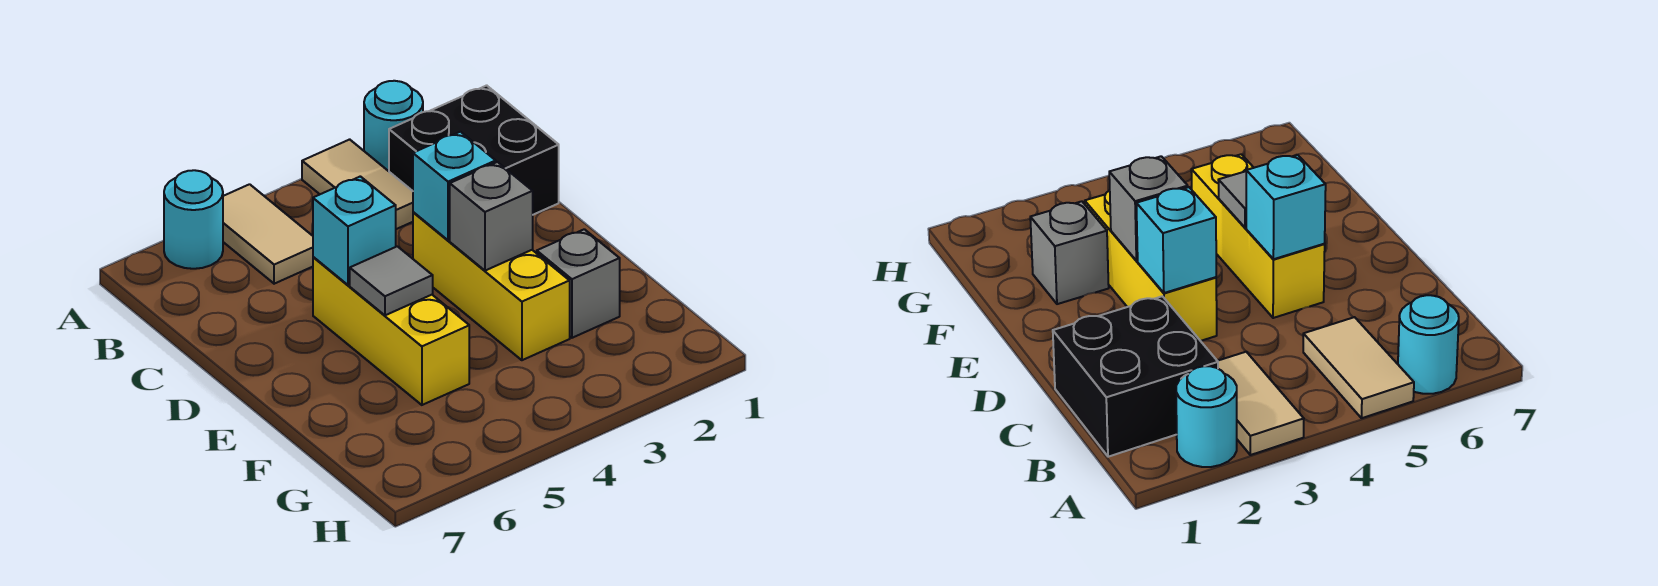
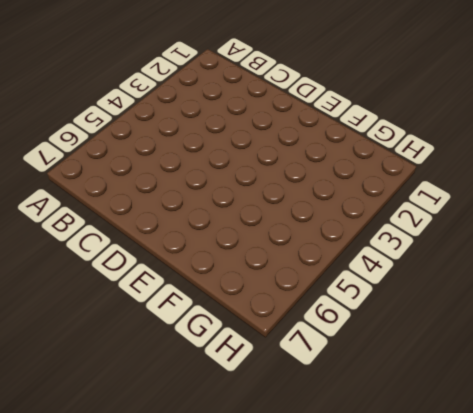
none -> cyan 1x1 round brick [364,81,423,171]
none -> tan 1x2 tile [302,139,413,229]
none -> tan 1x2 tile [223,184,313,284]

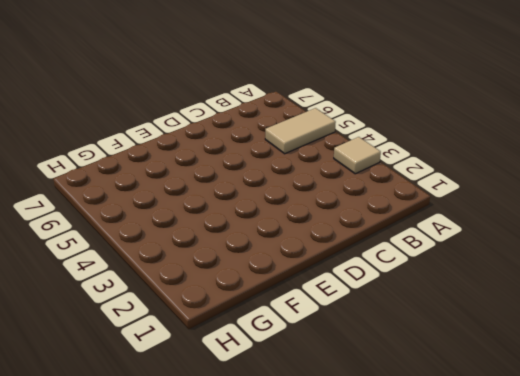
tan 1x1 tile [334,137,381,174] -> tan 1x2 tile [302,139,413,229]
none -> cyan 1x1 round brick [364,81,423,171]
none -> cyan 1x1 round brick [164,170,223,269]
none -> black 2x2 brick [389,85,559,215]

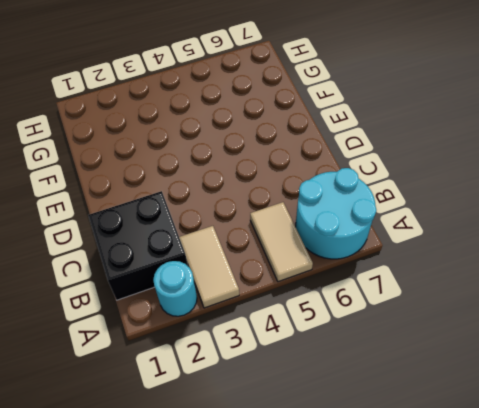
cyan 2x2 round brick [296,168,376,259] -> cyan 1x1 round brick [164,170,223,269]
none -> yellow 1x3 brick [413,212,570,360]
none -> yellow 1x3 brick [313,257,469,405]
none -> grey 1x1 brick [537,229,620,338]

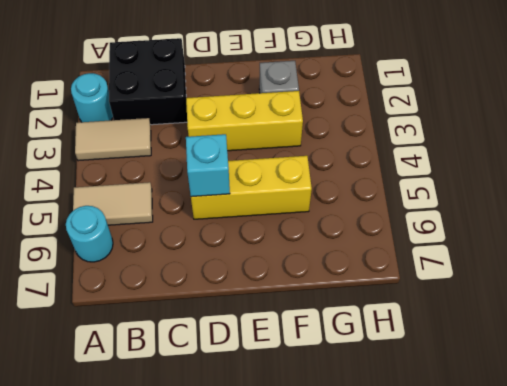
none -> cyan 1x1 brick [413,132,496,240]
none -> grey 1x1 brick [450,162,533,271]
none -> grey 1x1 tile [350,246,433,315]

